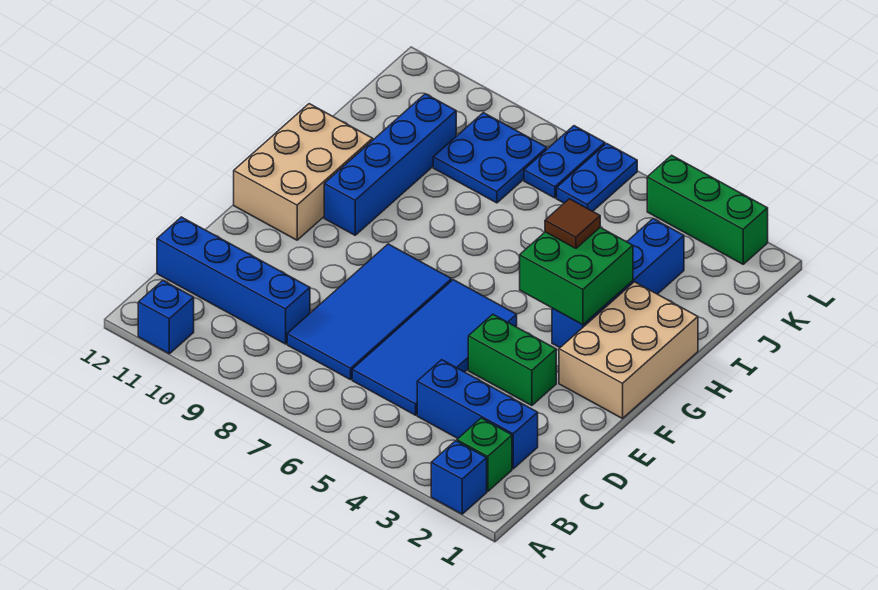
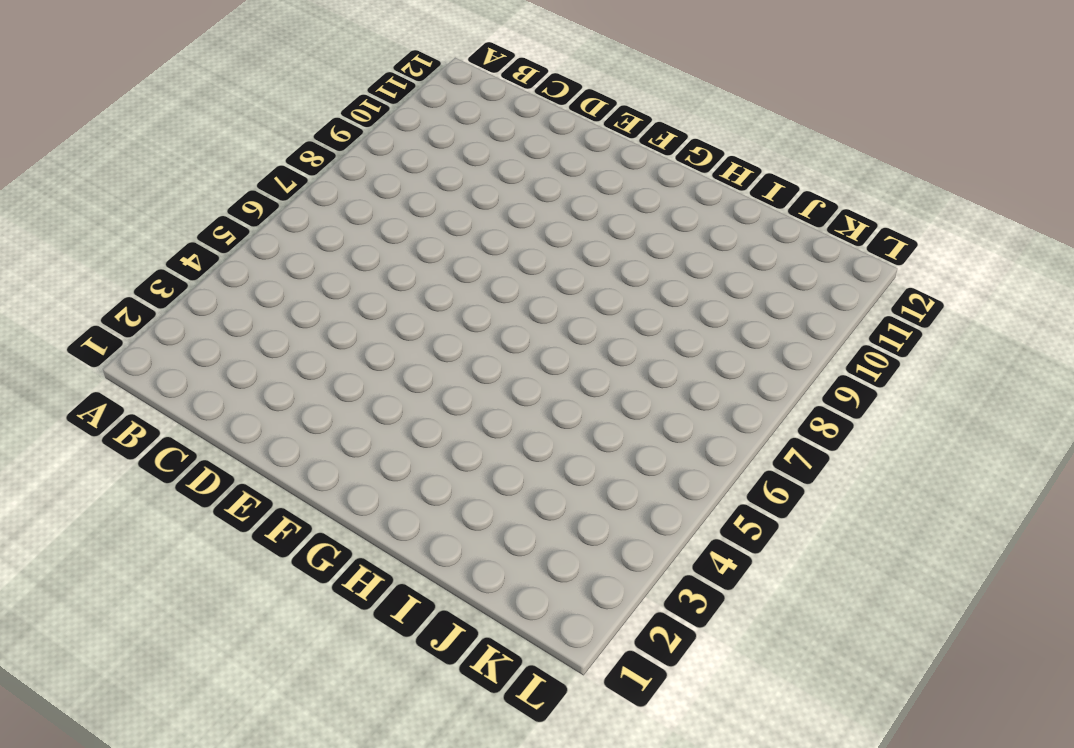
none -> blue 1x1 brick [431,441,487,514]
none -> blue 1x1 brick [138,280,194,354]
none -> green 1x1 brick [457,418,512,492]

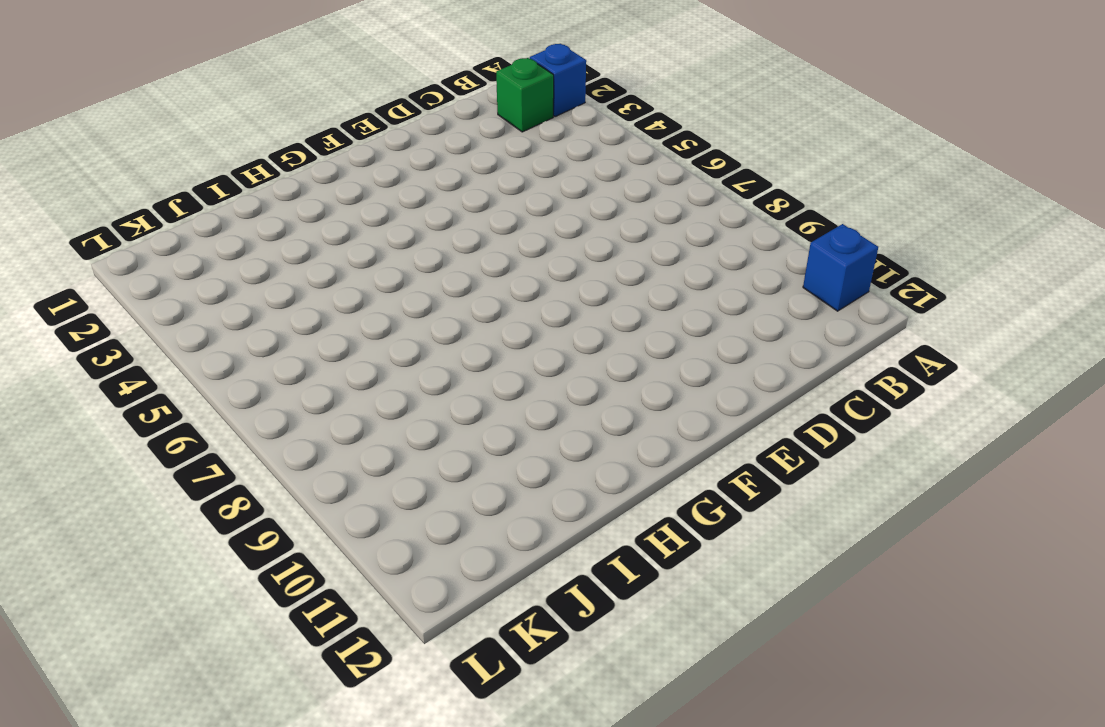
none -> blue 1x3 brick [417,360,538,469]
none -> blue 2x4 tile [352,280,517,415]
none -> blue 2x4 tile [287,244,452,380]

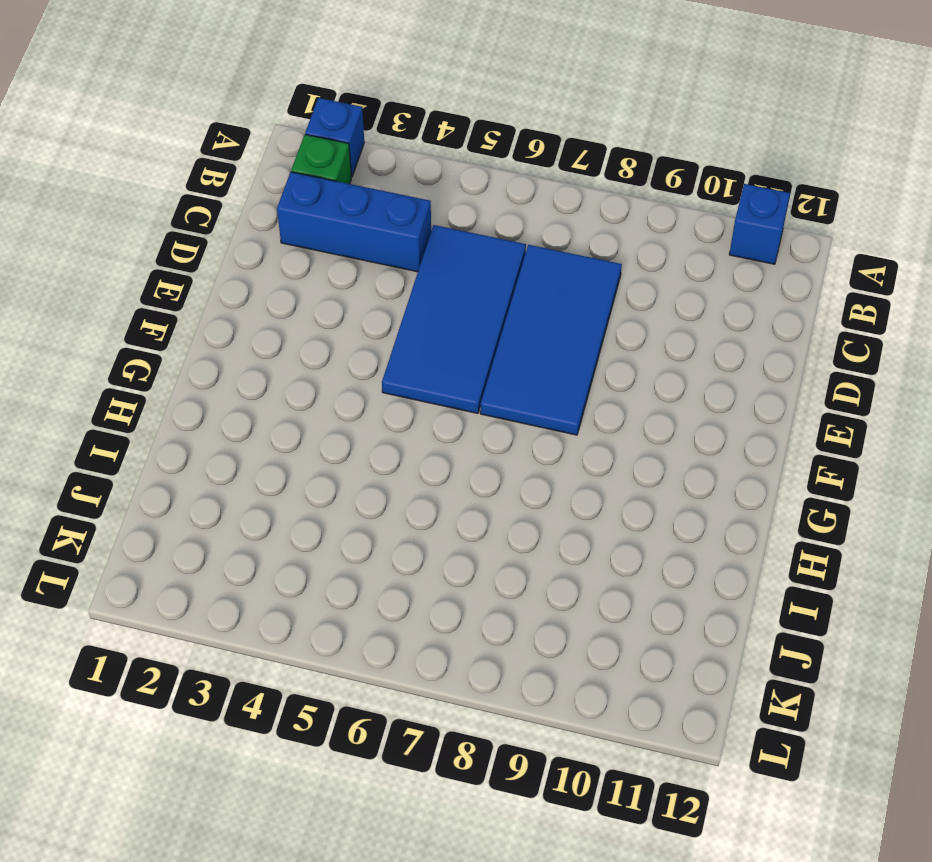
none -> blue 1x4 brick [157,217,310,344]
none -> green 1x2 brick [468,314,556,406]
none -> tan 2x3 brick [559,282,698,419]

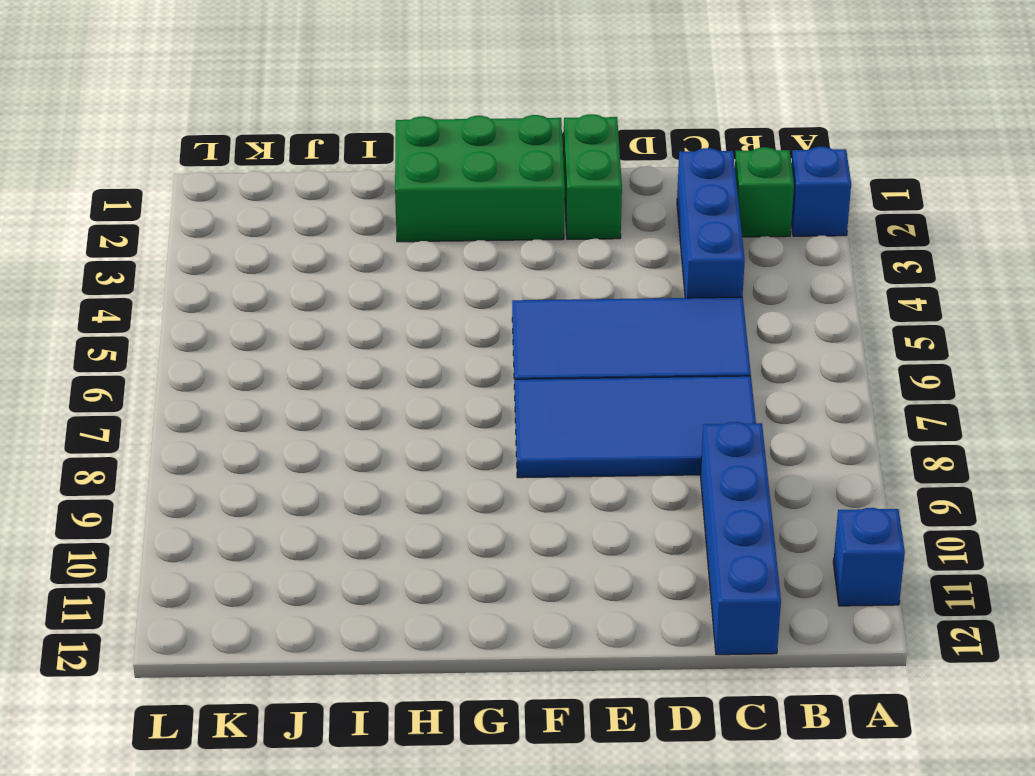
green 1x2 brick [563,114,622,239] -> green 1x2 brick moved to [468,314,556,406]
green 2x3 brick [395,115,565,242] -> tan 2x3 brick [559,282,698,419]
none -> tan 2x3 brick [234,104,373,240]
none -> blue 1x4 brick [552,219,684,347]
none -> blue 1x4 brick [324,94,456,235]

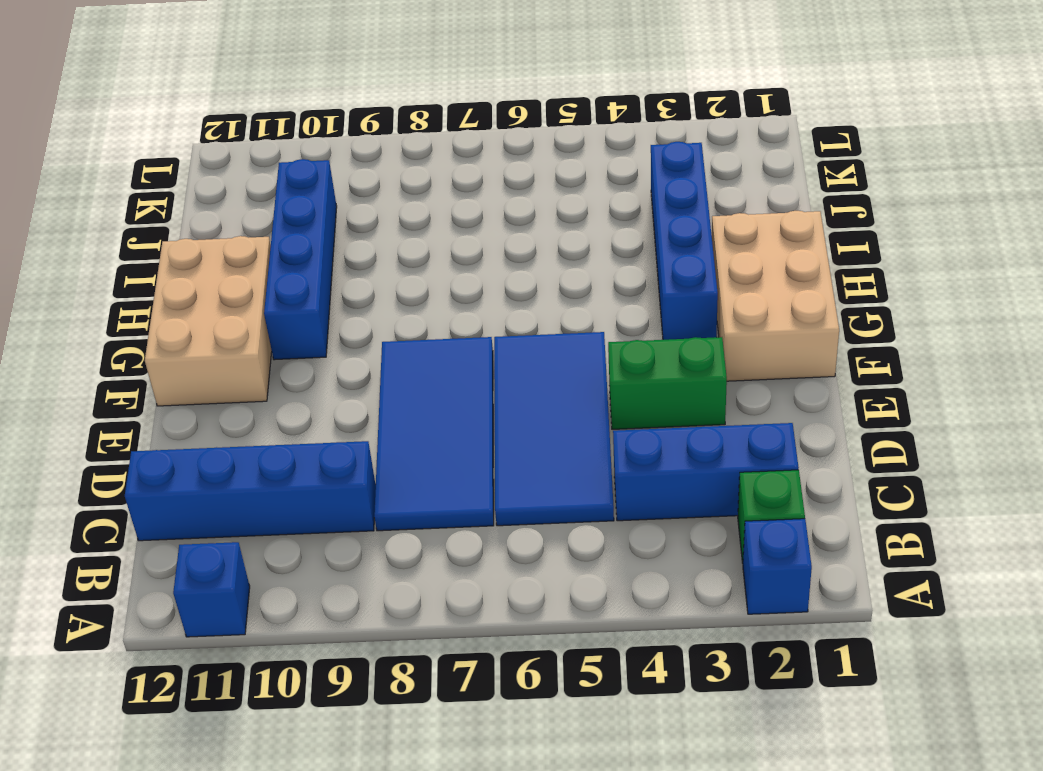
none -> blue 2x2 plate [433,113,547,203]
none -> blue 1x2 plate [557,144,637,211]
none -> blue 1x2 plate [524,126,605,198]

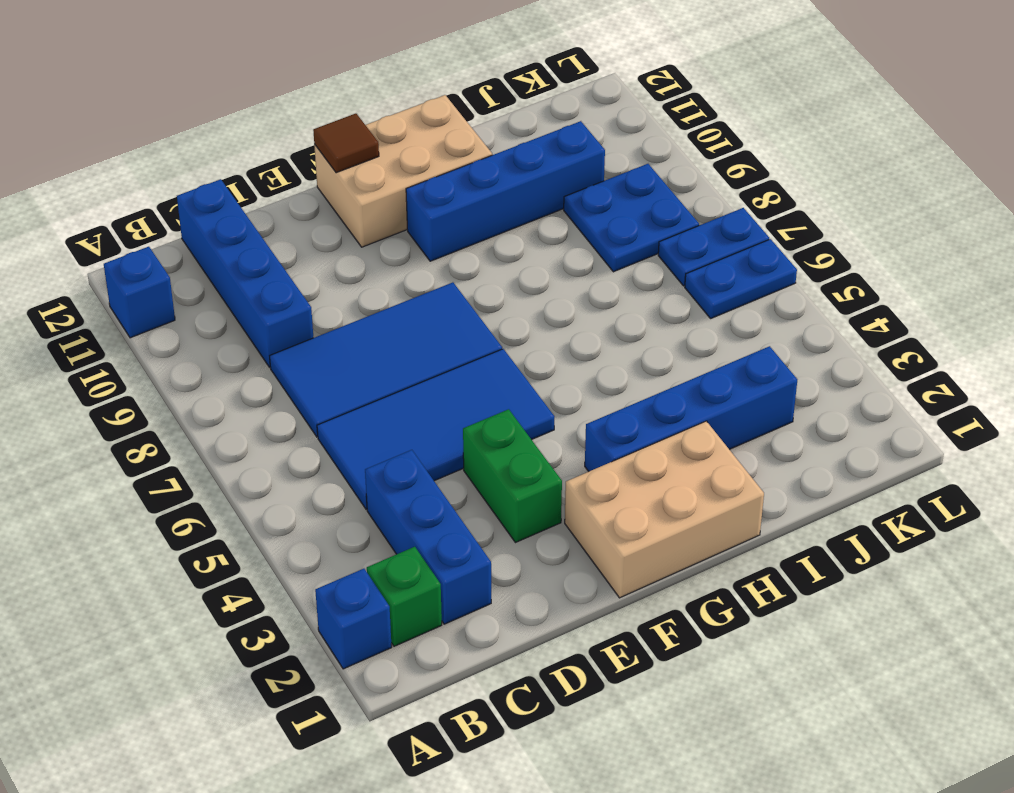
brown 1x1 tile [313,114,379,173] -> brown 1x1 tile moved to [545,199,600,248]
none -> green 1x3 brick [647,155,768,264]
none -> green 2x2 brick [520,228,633,325]

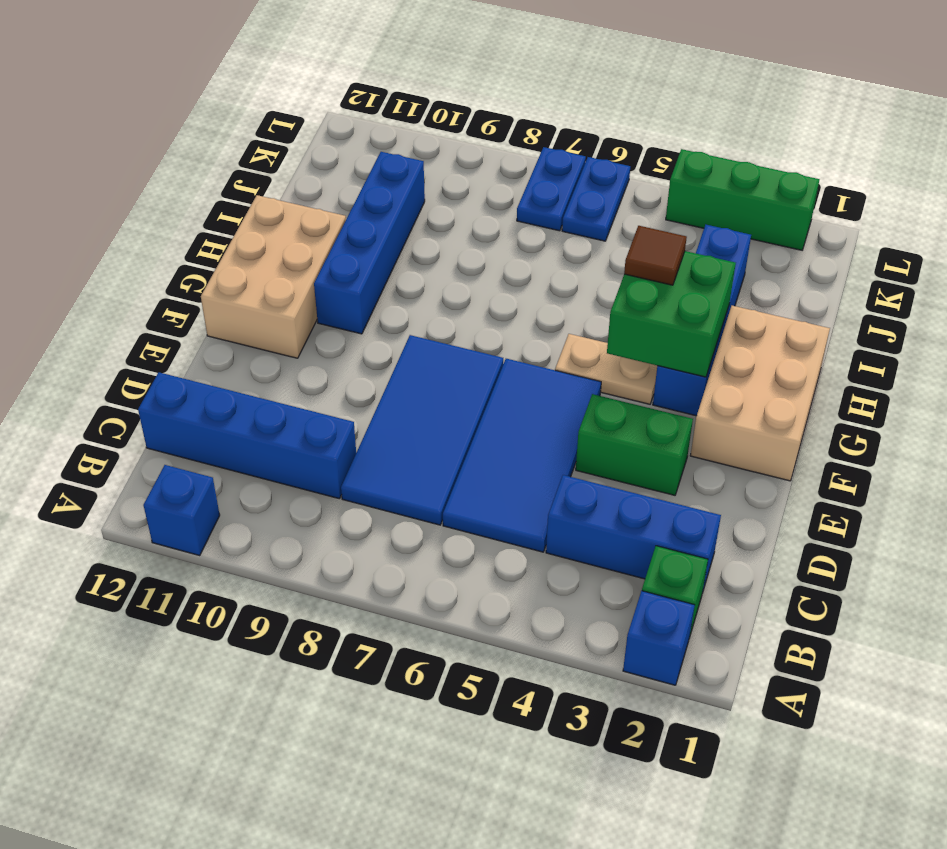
tan 1x2 plate [555,334,657,404] -> none
none -> blue 2x2 plate [433,113,547,203]

